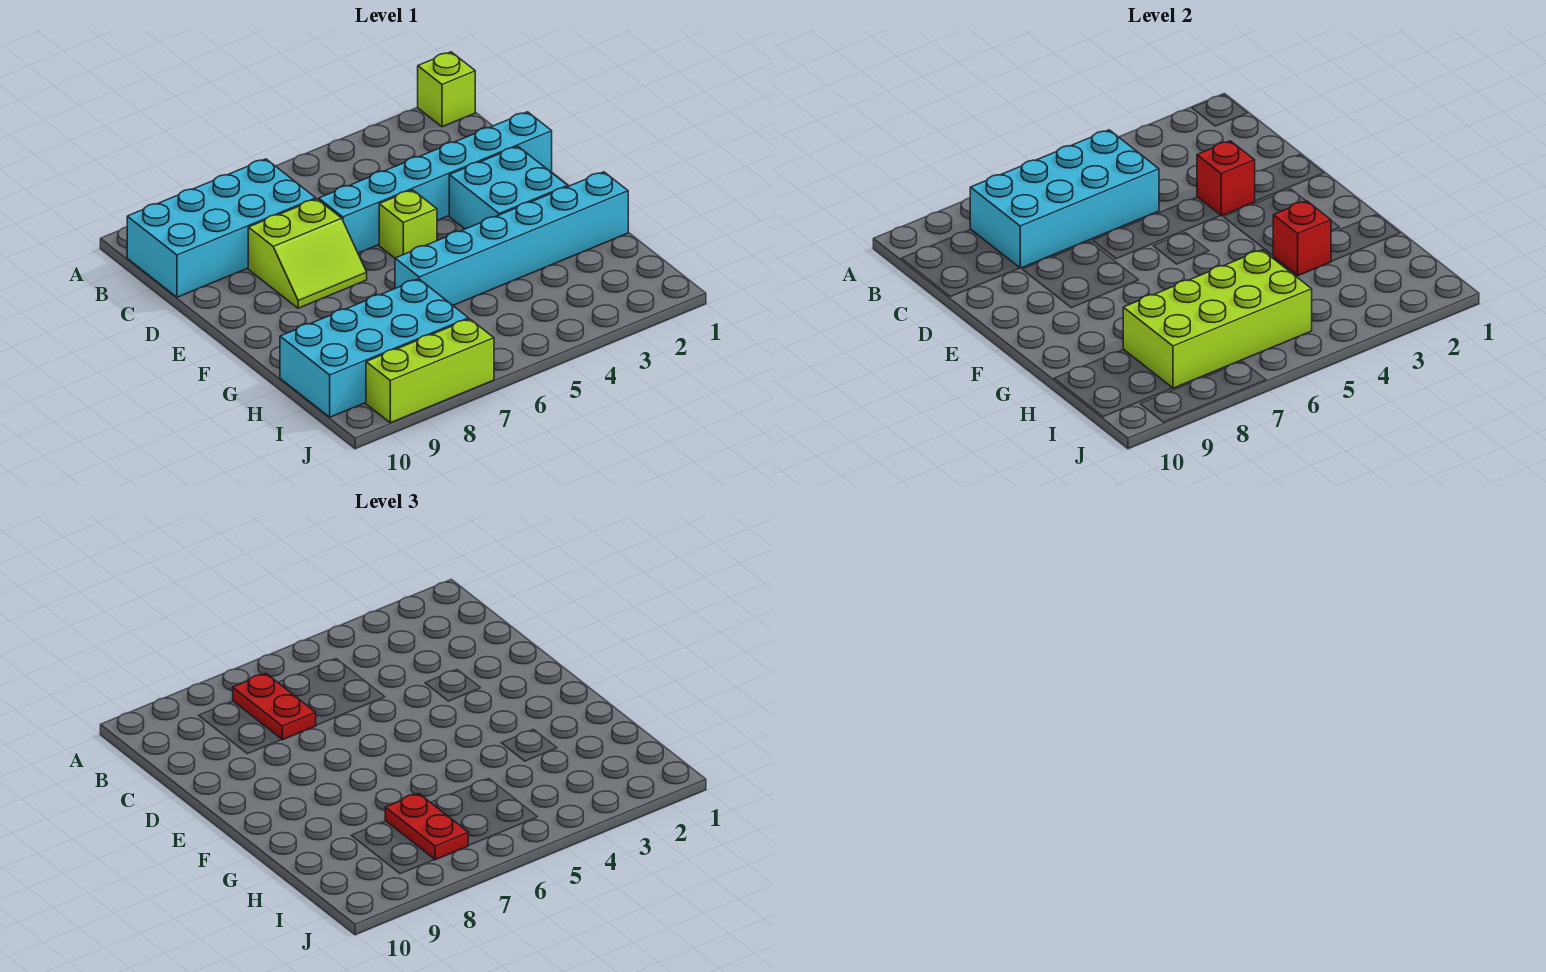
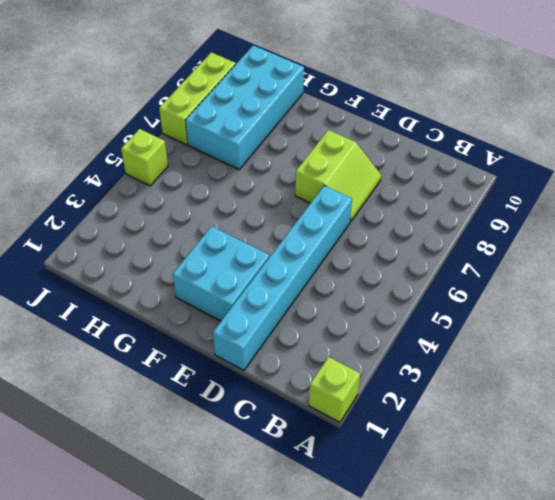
lime 2x2 slope [295,130,381,222] -> lime 2x2 slope turned to [248,199,367,308]
lime 1x1 brick [121,129,168,186] -> lime 1x1 brick moved to [379,190,437,258]
none -> cyan 2x4 brick [127,159,316,297]
none -> cyan 1x6 brick [395,172,628,305]
none -> cyan 2x4 brick [970,130,1159,268]

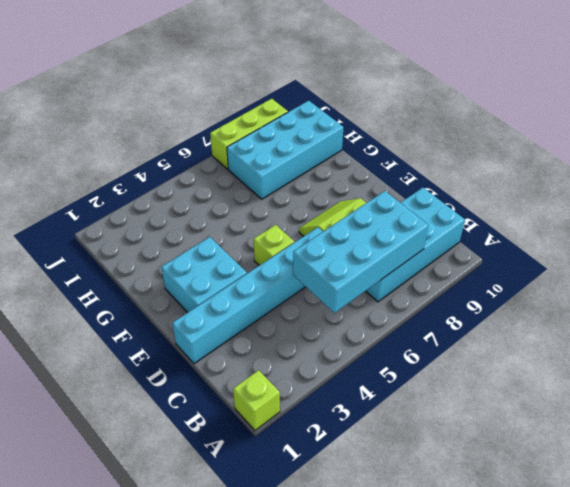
none -> cyan 1x6 brick [395,172,628,305]
none -> red 1x1 brick [1197,141,1255,216]
none -> red 1x1 brick [1273,201,1331,276]

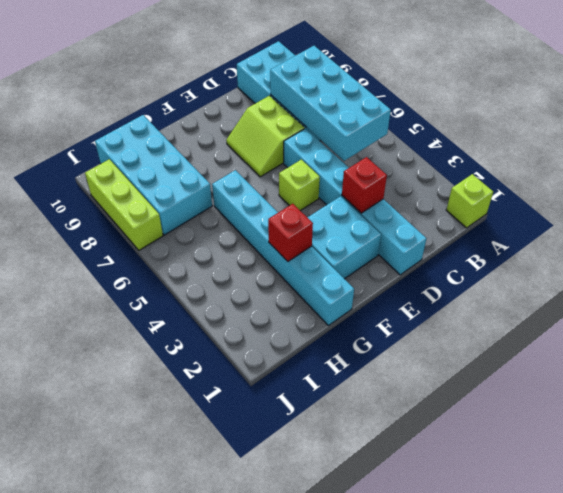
none -> lime 2x4 brick [1123,250,1312,388]
none -> red 1x2 plate [233,674,316,740]
none -> red 1x2 plate [385,793,469,860]

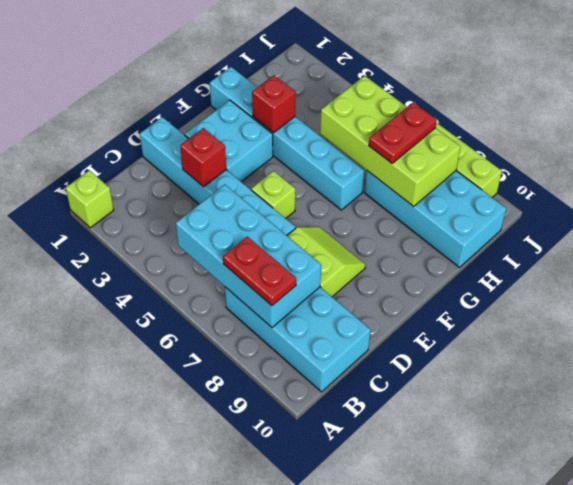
red 1x2 plate [223,237,296,306] -> red 1x2 plate turned to [233,674,316,740]

